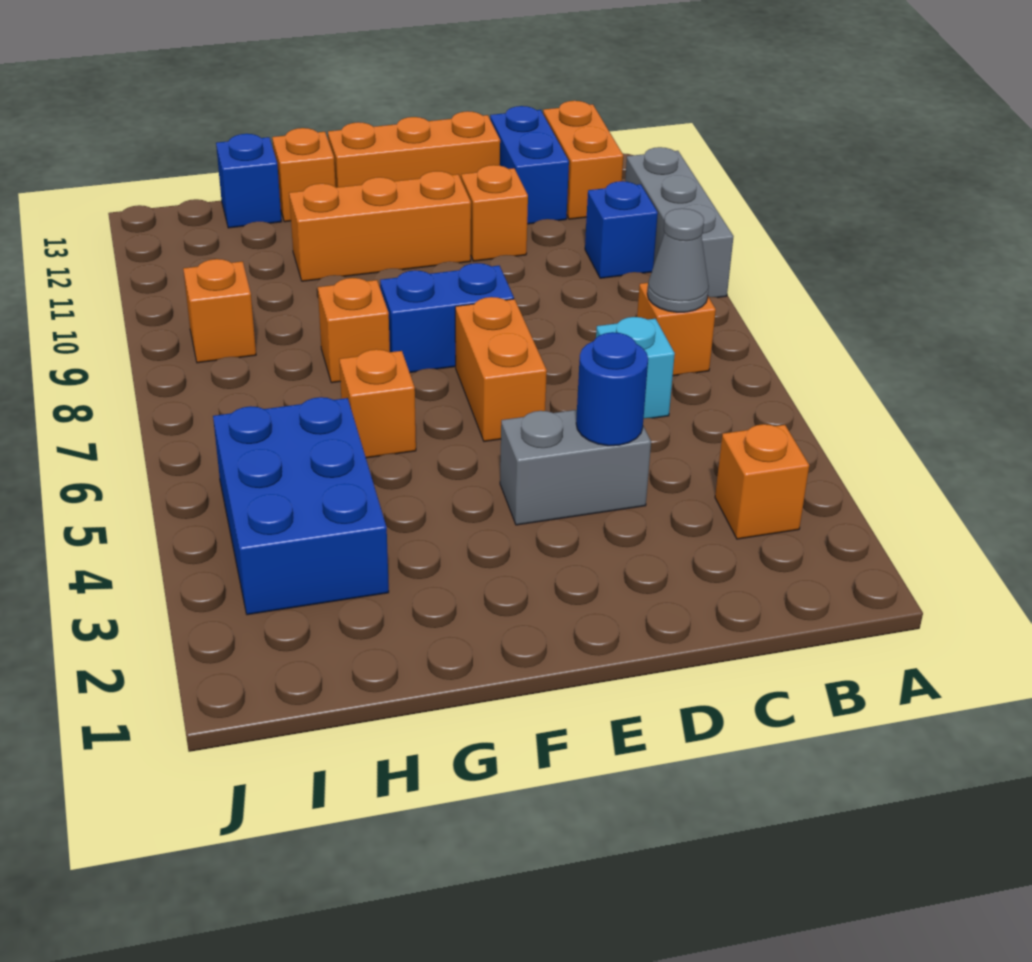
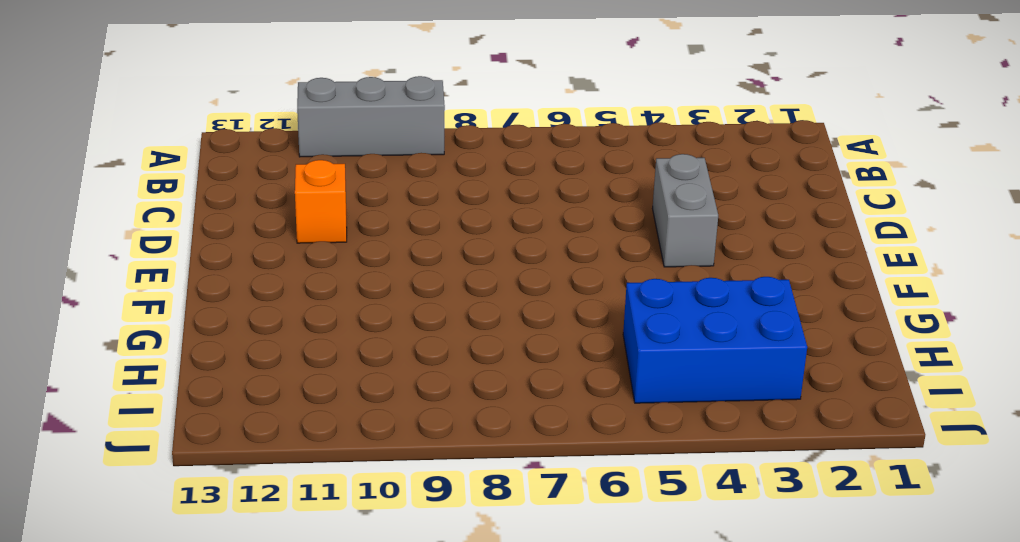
none -> orange 1x1 brick [715,424,809,539]
none -> orange 1x1 brick [637,283,716,376]
none -> blue 1x1 brick [585,181,658,278]

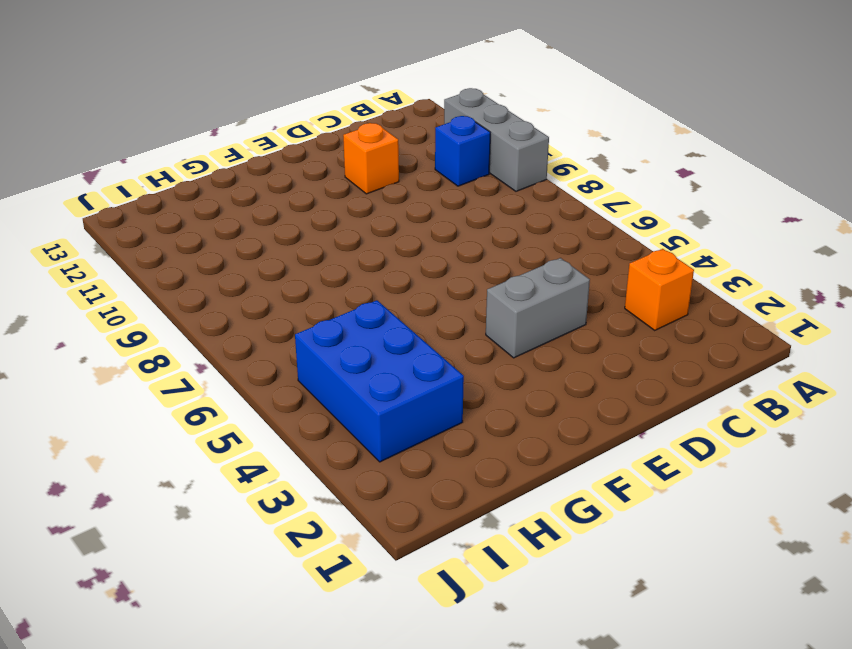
none -> orange 1x1 brick [637,283,716,376]
none -> orange 1x2 brick [543,101,623,219]
none -> cyan 1x1 brick [596,317,675,418]

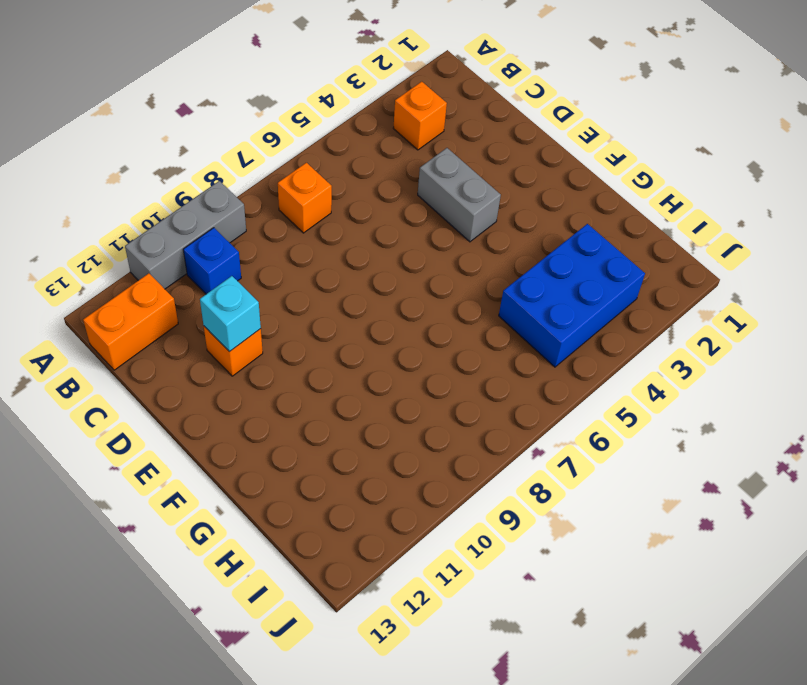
cyan 1x1 brick [200,276,261,352] -> cyan 1x1 brick moved to [596,317,675,418]
none -> blue 1x2 brick [490,106,569,224]
none -> orange 1x3 brick [328,111,500,187]
none -> orange 1x2 brick [455,297,547,442]

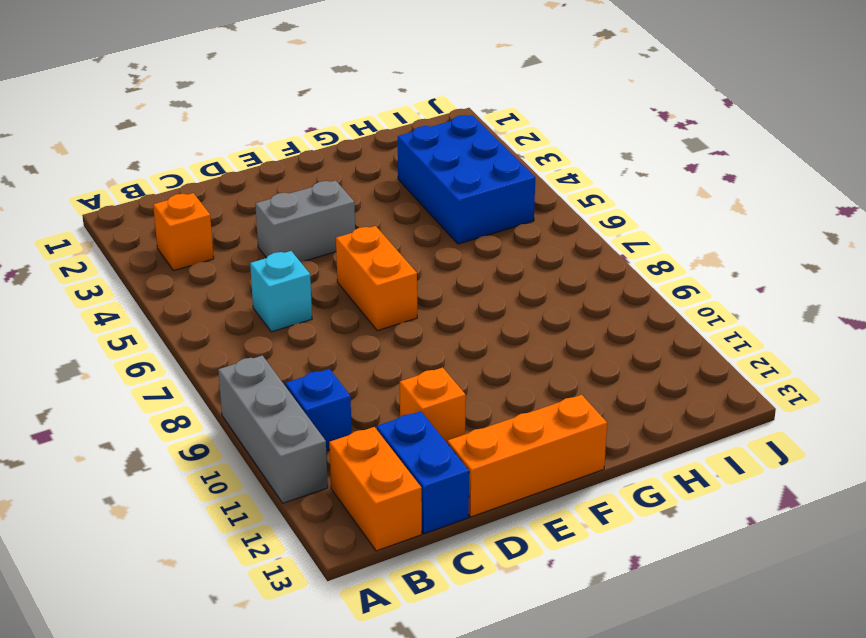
none -> orange 1x1 brick [637,283,716,376]
none -> blue 1x2 brick [380,263,514,372]
none -> orange 1x3 brick [289,171,471,281]

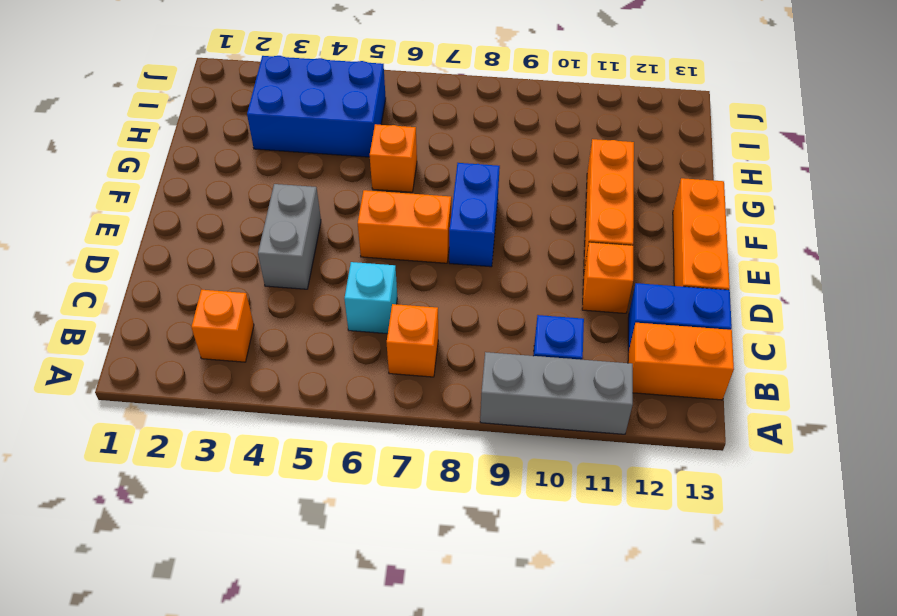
none -> orange 1x1 brick [318,278,390,383]
none -> orange 1x1 brick [272,128,336,222]
none -> blue 1x1 brick [216,134,282,228]

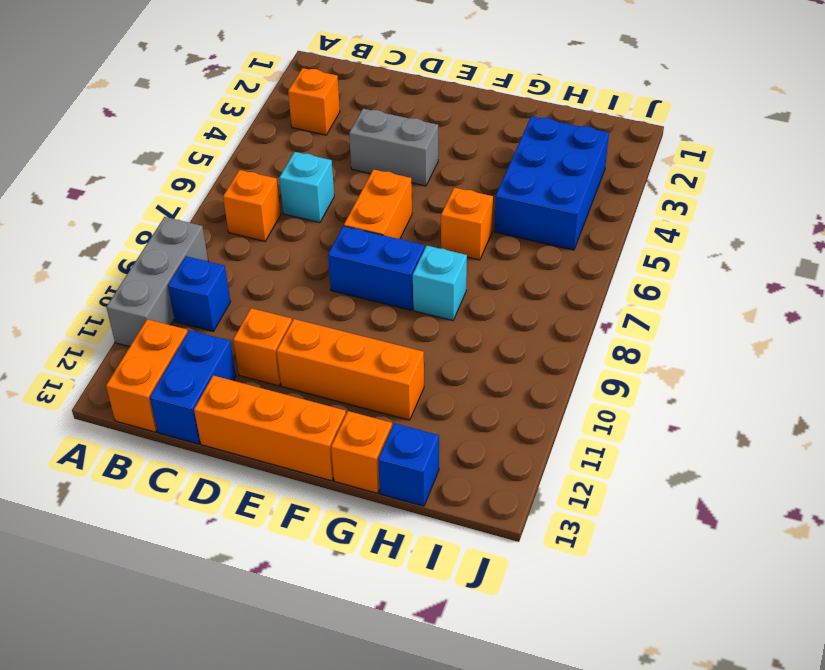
cyan 1x1 brick [413,246,467,320] -> orange 1x1 brick [318,278,390,383]
none -> orange 1x1 brick [183,259,256,363]
none -> grey 1x1 cone [647,209,709,312]
none -> blue 1x1 round brick [576,332,648,446]

